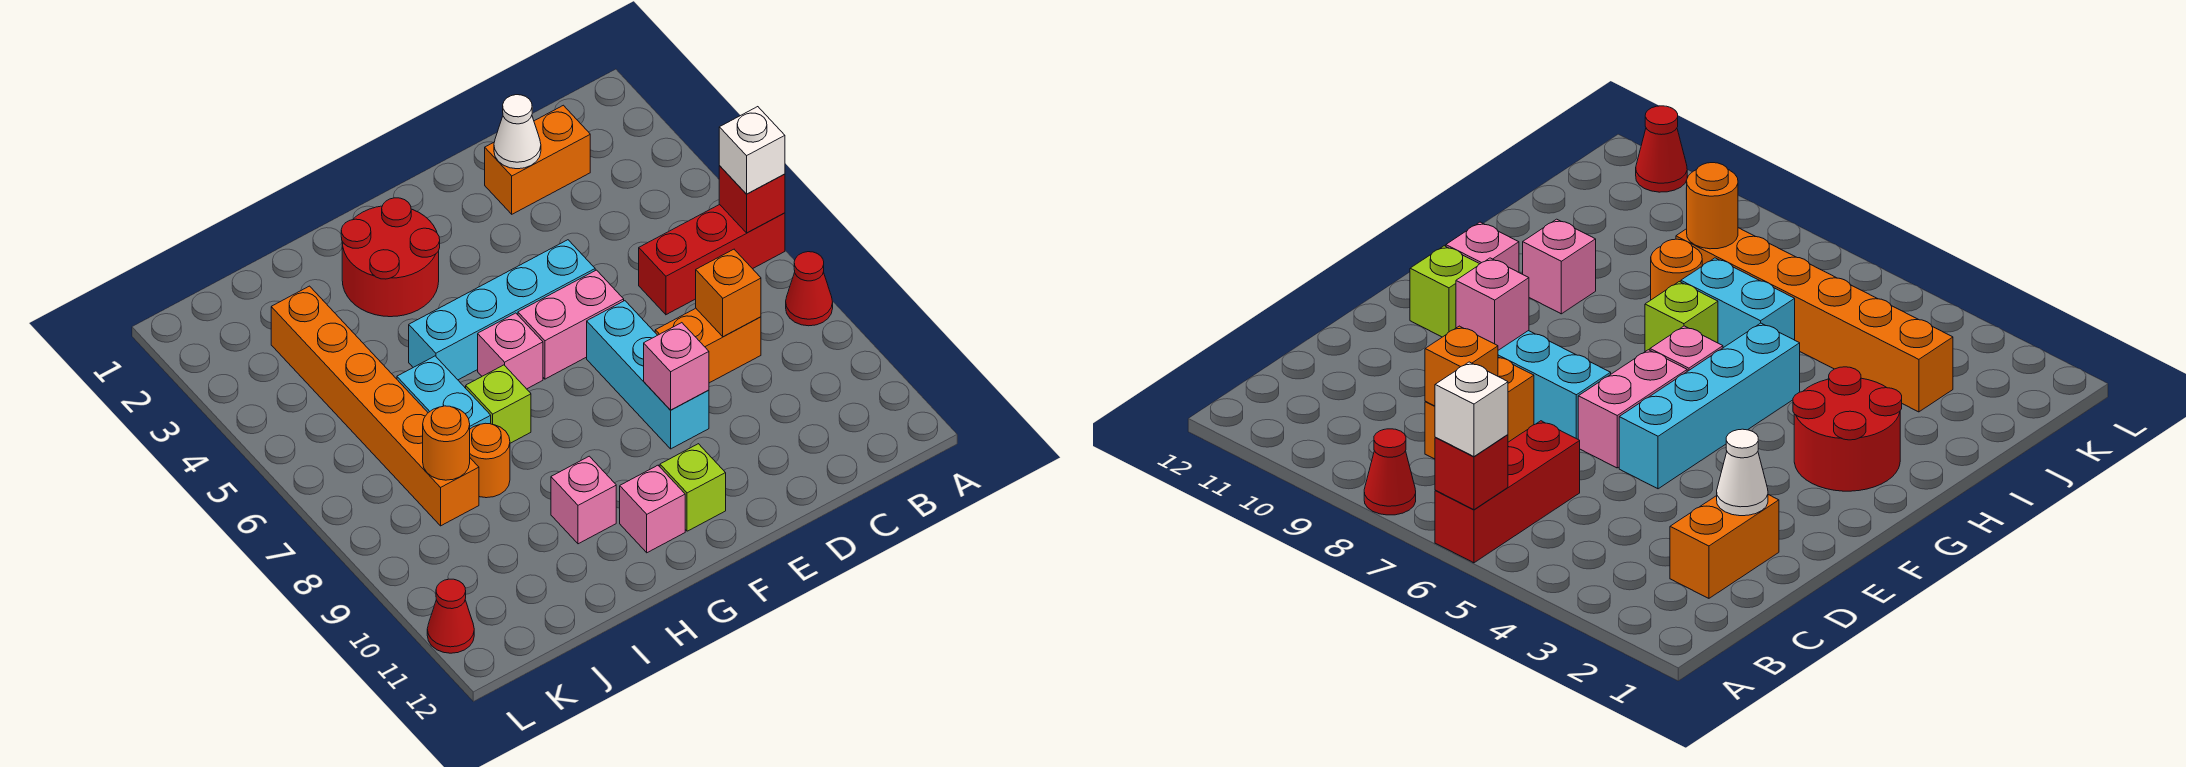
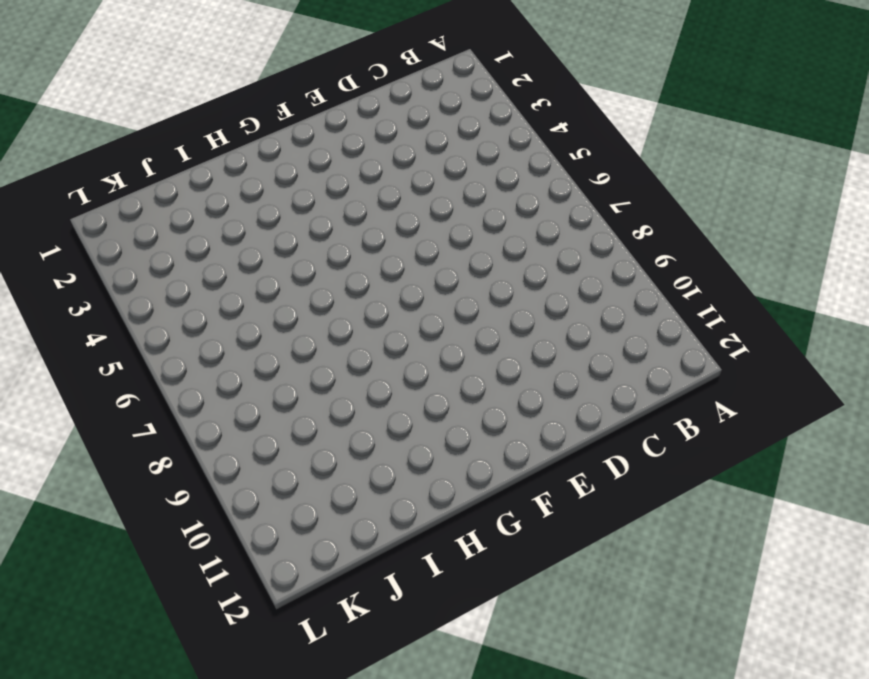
none -> red 1x3 brick [639,205,785,315]
none -> red 1x1 cone [786,252,833,326]
none -> orange 1x2 brick [485,105,590,214]

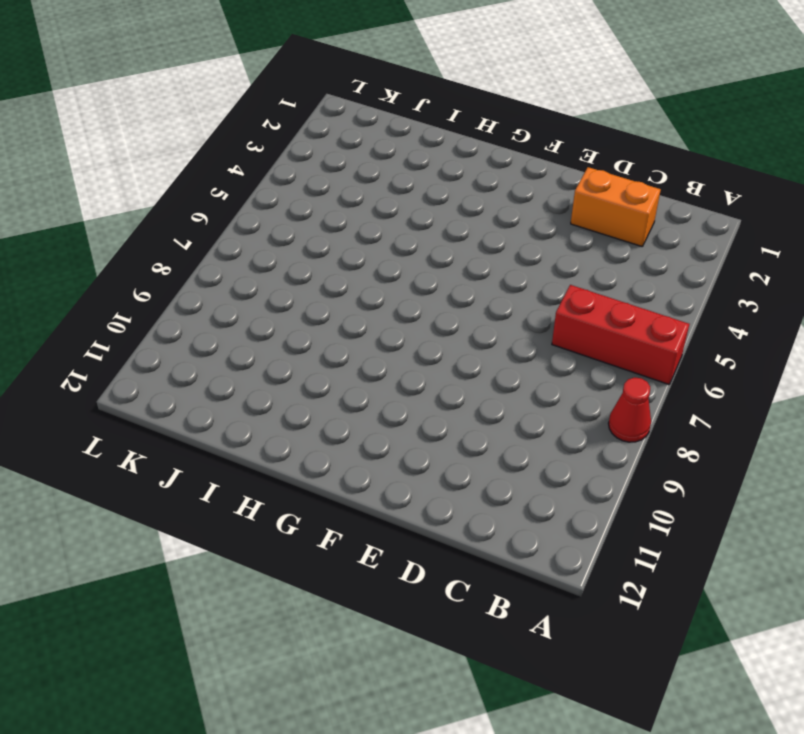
none -> orange 1x2 brick [655,308,761,383]
none -> cyan 1x4 brick [409,240,595,380]
none -> pink 1x2 brick [518,270,624,379]

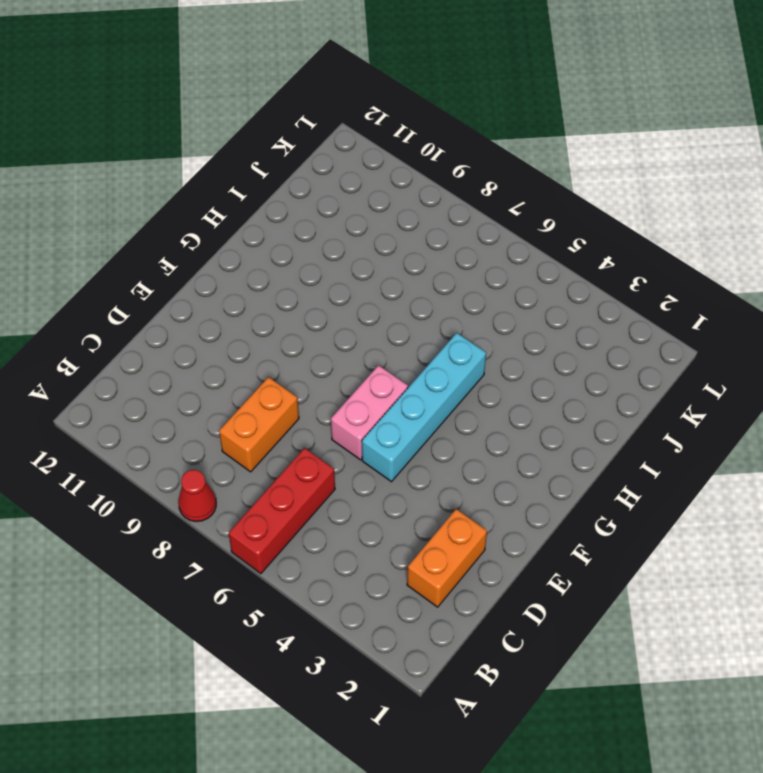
none -> cyan 1x3 brick [587,301,709,449]
none -> lime 1x1 brick [660,444,726,531]
none -> red 2x2 round brick [341,198,440,317]

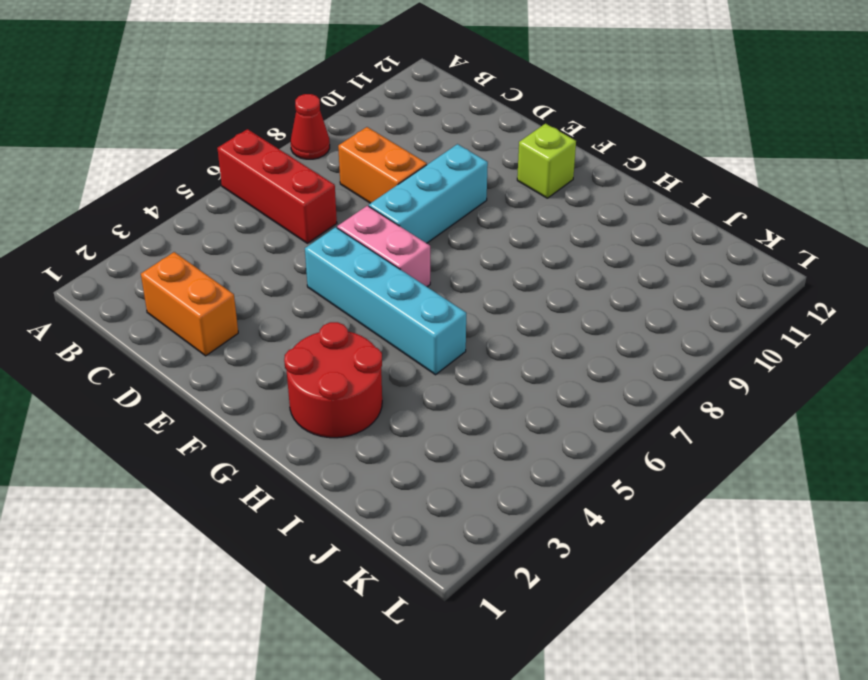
none -> pink 1x1 brick [478,313,543,389]
none -> pink 1x1 brick [620,465,685,553]
none -> lime 1x1 brick [466,365,531,443]

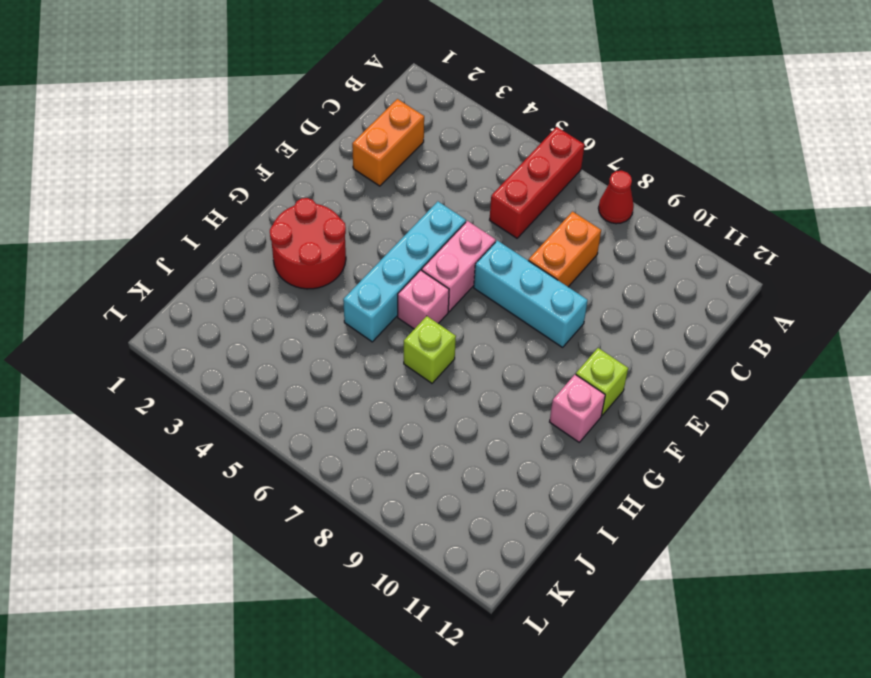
none -> pink 1x1 brick [551,456,616,544]
none -> cyan 1x2 brick [397,356,491,429]
none -> orange 1x1 round brick [470,423,510,498]

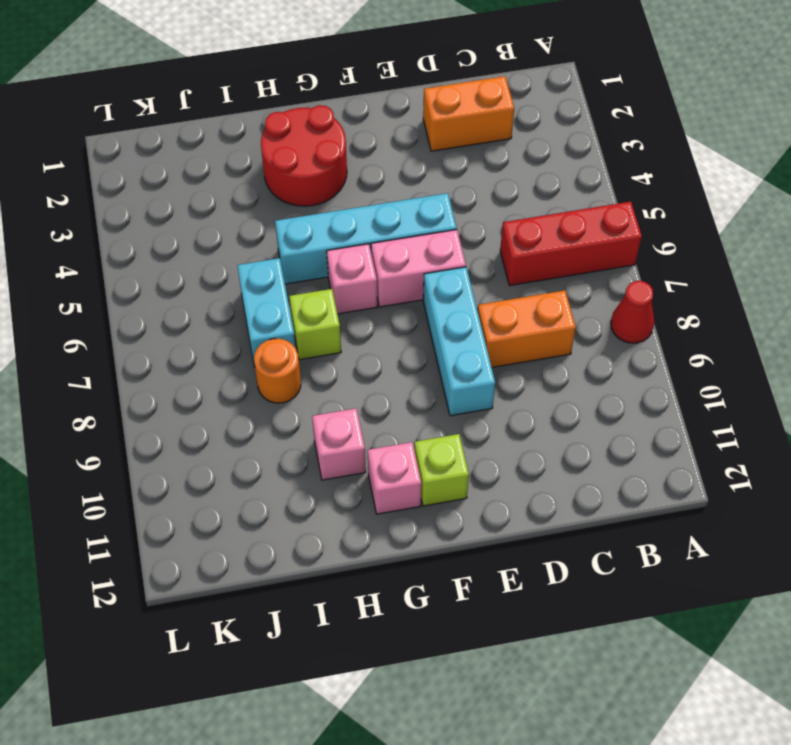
none -> orange 1x6 brick [271,286,479,526]
none -> red 1x1 cone [427,579,474,653]
none -> red 1x1 brick [719,166,785,233]

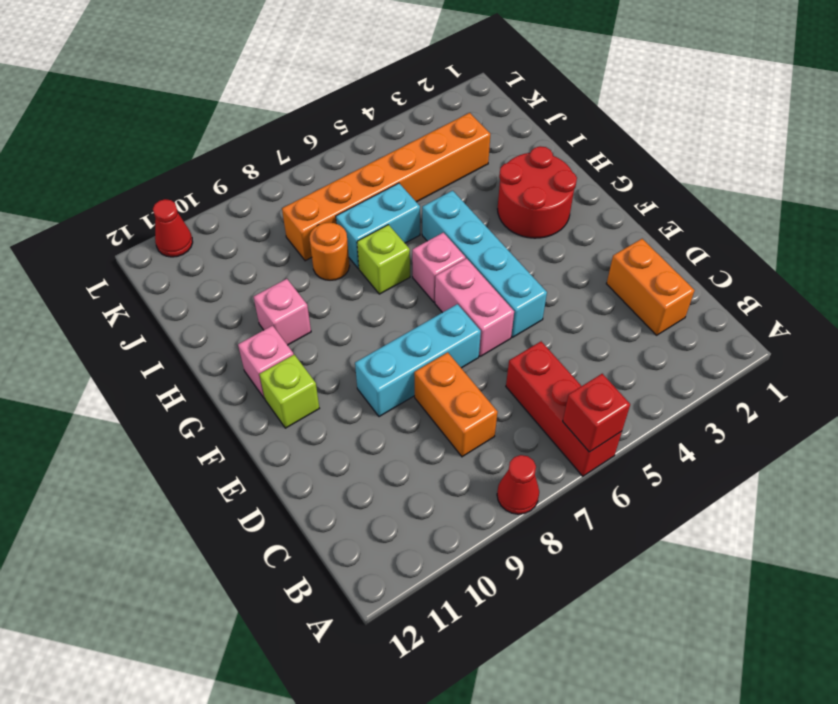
none -> orange 1x1 brick [696,249,761,337]
none -> white 1x1 cone [494,95,541,169]
none -> pink 1x1 brick [644,323,709,410]

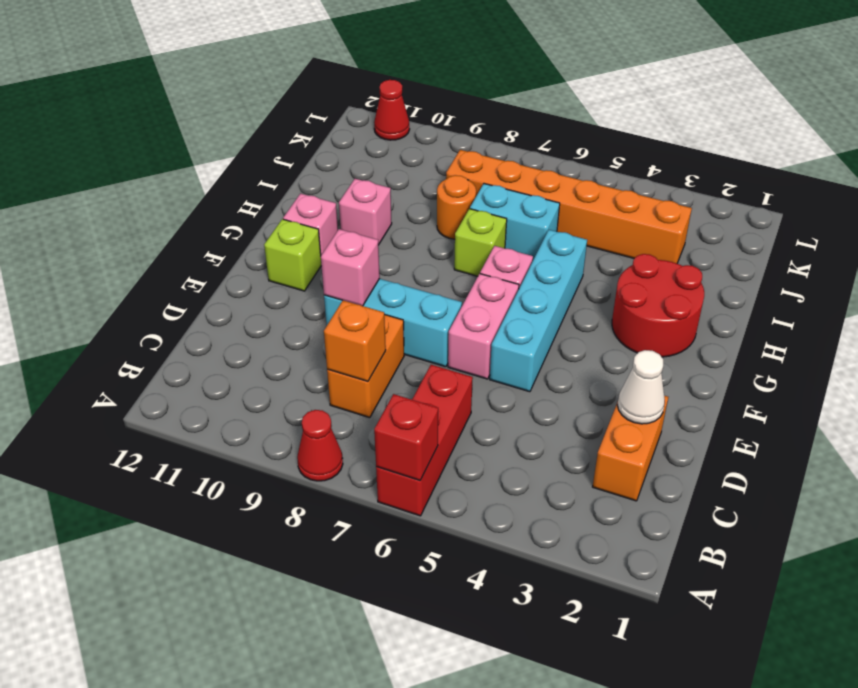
none -> orange 1x1 round brick [423,406,470,480]
none -> white 1x1 brick [719,107,785,194]

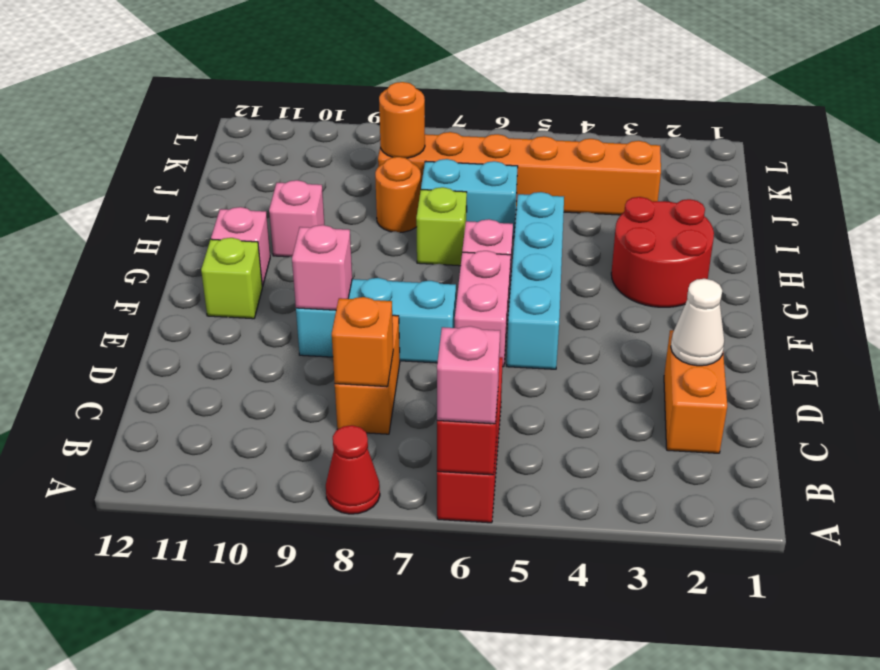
pink 1x1 brick [437,326,500,424] -> white 1x1 brick [719,107,785,194]
none -> red 1x1 cone [427,579,474,653]

